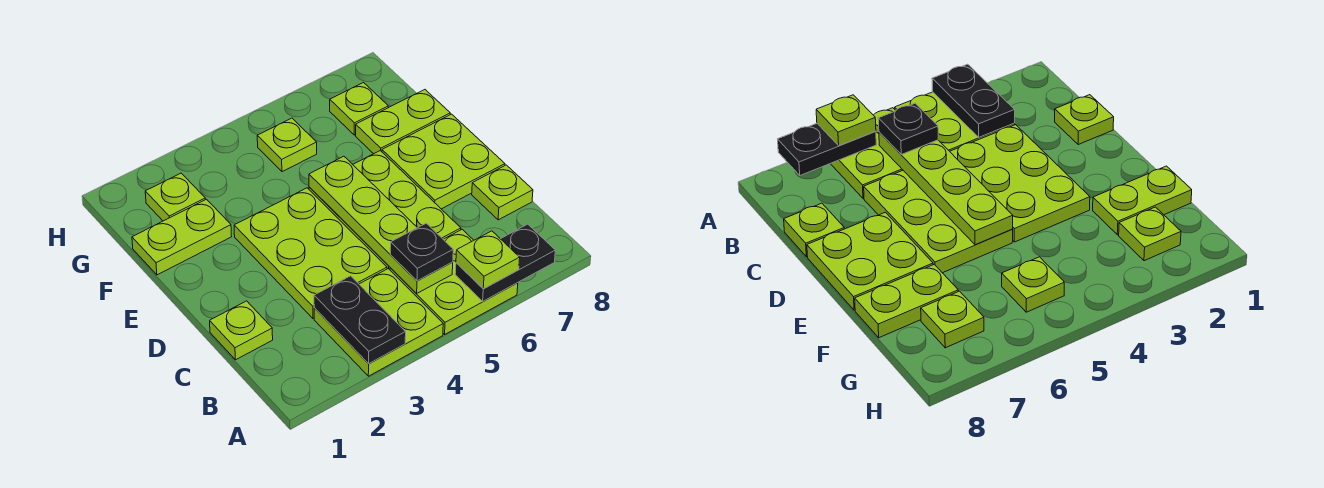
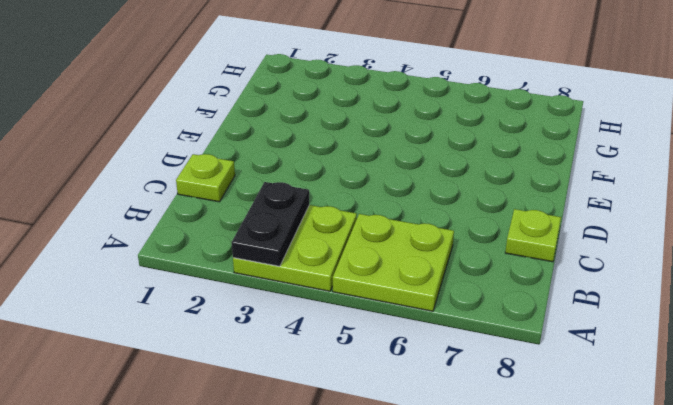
none -> lime 2x3 plate [234,188,387,318]
none -> lime 2x3 plate [309,151,461,270]
none -> lime 2x2 plate [382,114,505,209]

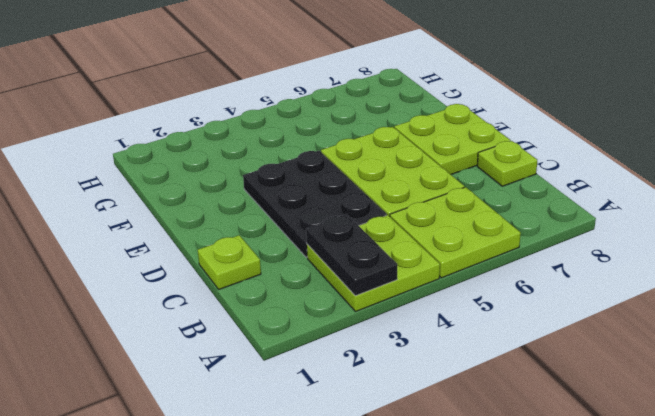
black 2x3 plate [243,151,387,258] -> lime 2x3 plate [234,188,387,318]
none -> lime 1x2 plate [132,199,232,275]
none -> lime 1x2 plate [356,90,450,154]
none -> lime 1x1 plate [145,173,205,221]

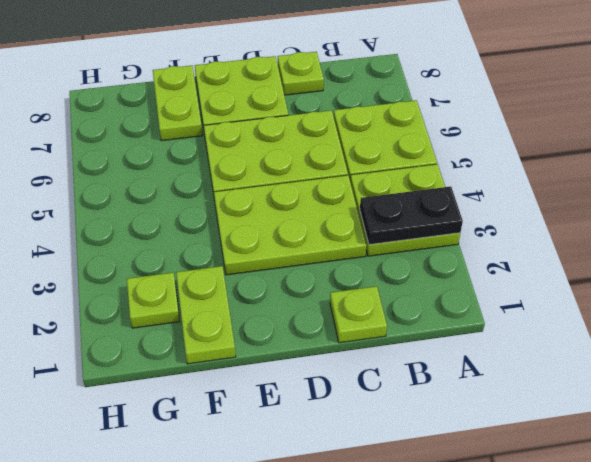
none -> lime 1x1 plate [257,118,317,172]
none -> lime 1x1 plate [330,83,388,135]
none -> black 1x2 plate [455,224,555,301]

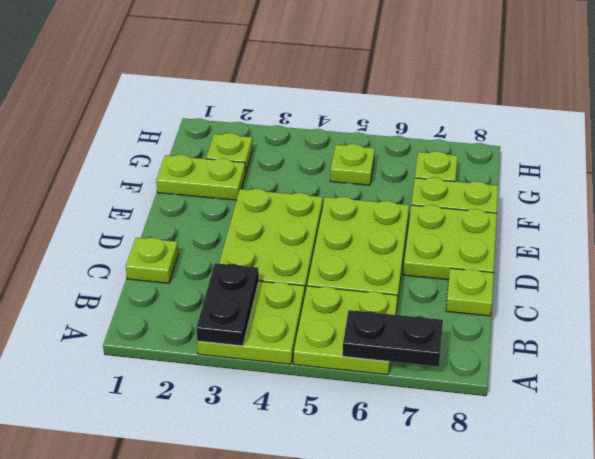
none -> lime 1x4 plate [309,156,453,294]
none -> lime 1x1 plate [456,231,520,289]
none -> black 1x1 plate [390,223,453,281]

